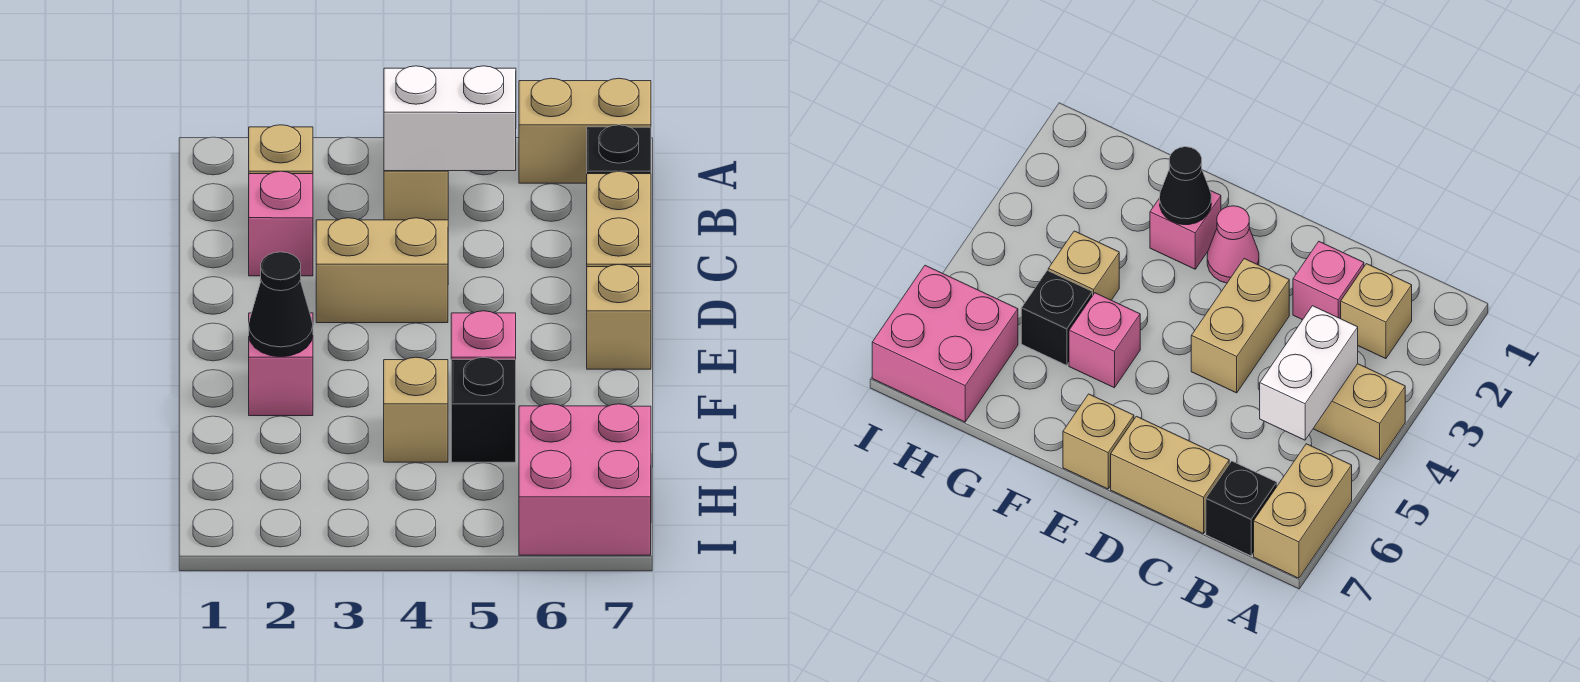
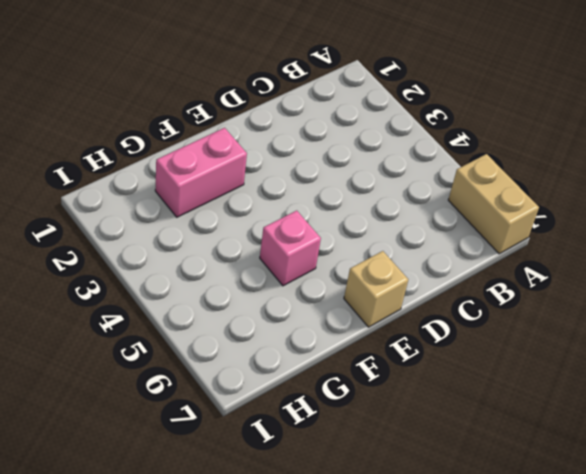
pink 1x2 brick [155,128,247,217] -> pink 1x1 brick [249,313,313,416]
none -> tan 1x2 brick [384,171,448,220]
none -> tan 1x1 brick [249,125,313,174]
none -> black 1x1 brick [587,125,651,174]

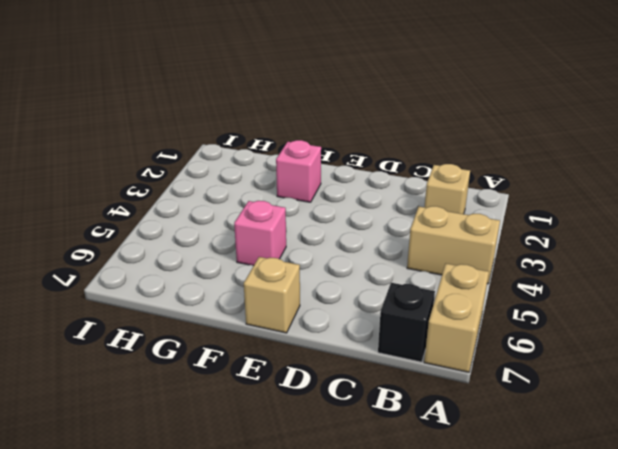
none -> pink 1x1 brick [249,171,313,276]
none -> tan 1x2 brick [587,171,651,267]
none -> tan 1x2 brick [316,218,448,323]

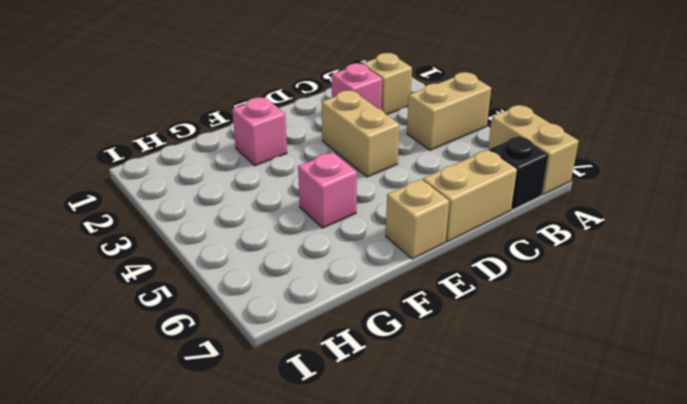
none -> pink 1x1 cone [1207,206,1259,283]
none -> tan 1x1 brick [384,357,448,462]
none -> black 1x1 brick [451,357,516,462]

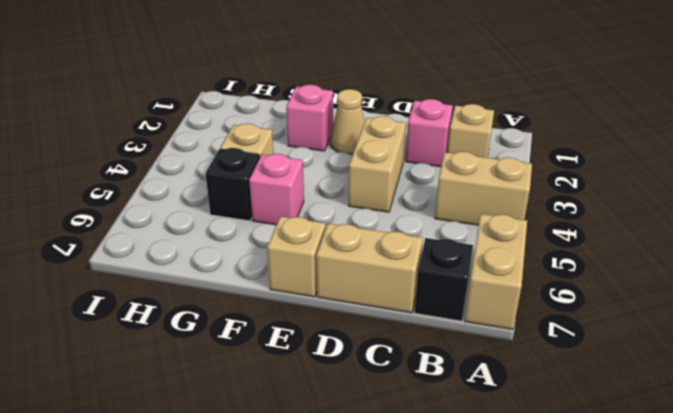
tan 1x1 cone [330,89,365,154] -> pink 1x1 cone [1207,206,1259,283]
none -> pink 2x2 brick [519,404,651,555]
none -> white 1x2 brick [384,66,516,171]
none -> black 1x1 cone [249,252,313,357]

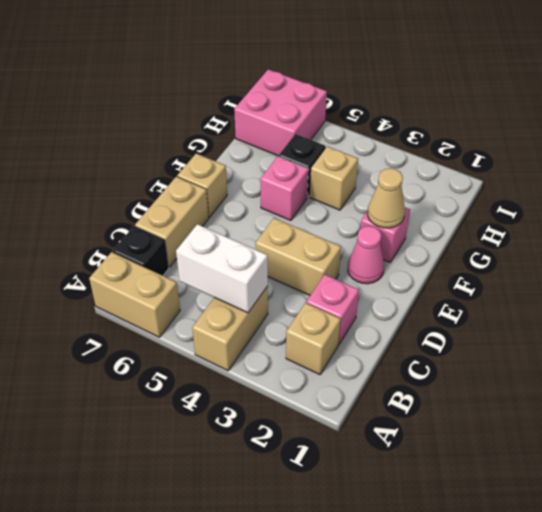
tan 1x1 cone [368,168,405,228] -> black 1x1 cone [249,252,313,357]

